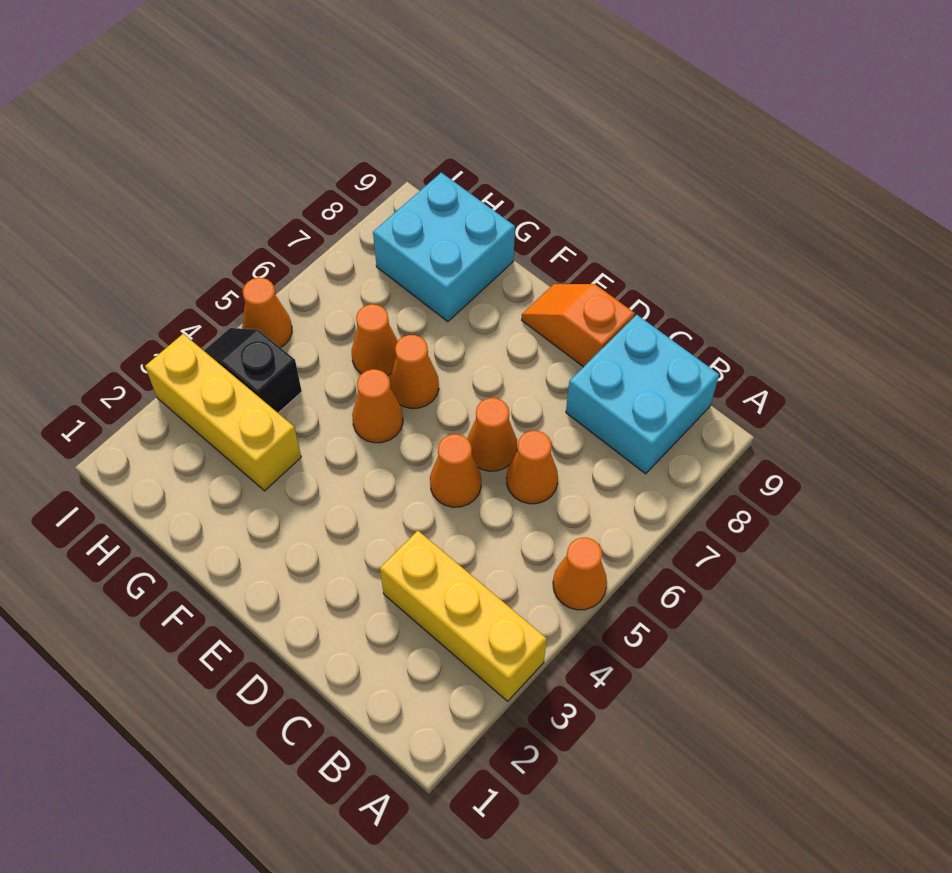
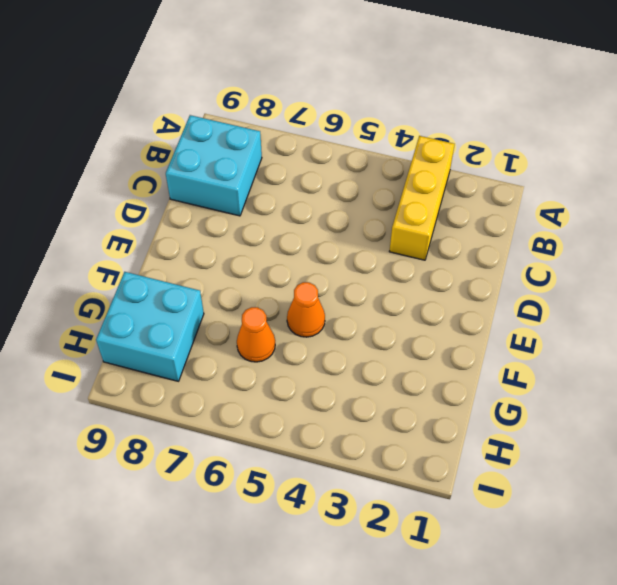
none -> orange 1x1 cone [553,538,607,610]
none -> orange 1x1 cone [506,431,558,504]
none -> orange 1x1 cone [430,434,481,507]

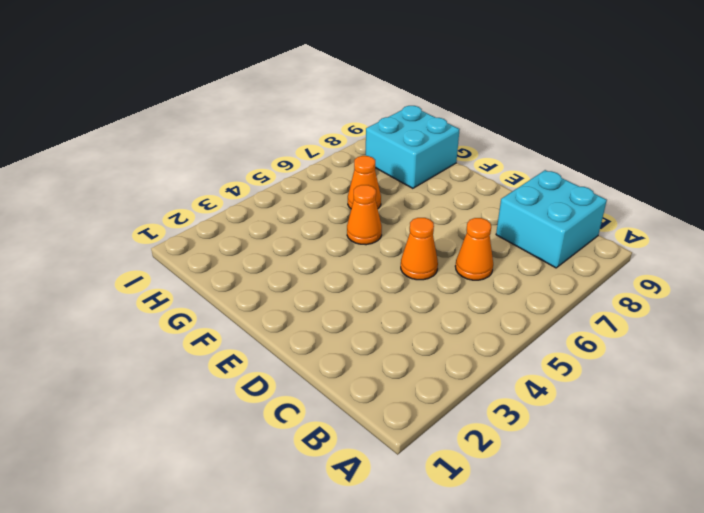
none -> yellow 1x3 brick [380,531,547,701]
none -> orange 1x1 cone [553,538,607,610]
none -> orange 1x1 cone [467,398,517,471]

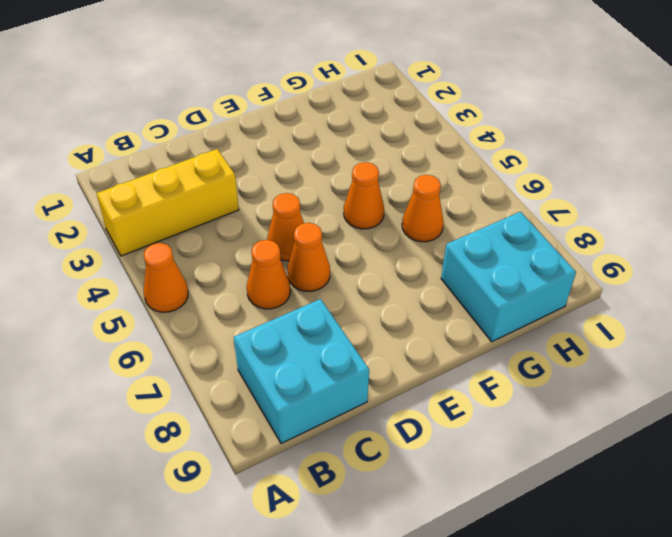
none -> orange 1x2 slope [522,284,635,367]
none -> orange 1x1 cone [389,335,439,408]
none -> yellow 1x3 brick [145,334,301,491]

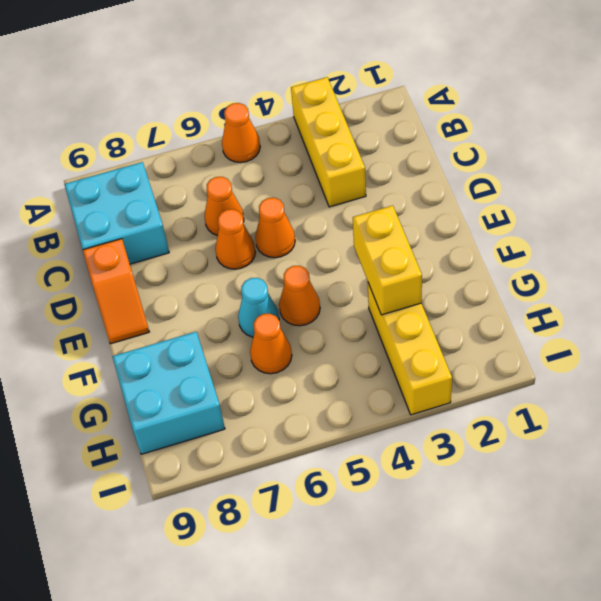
yellow 1x2 brick [353,206,422,315] -> none
cyan 1x1 cone [238,278,279,337] -> orange 1x1 cone [389,335,439,408]
none -> black 1x2 slope [204,328,302,413]
none -> orange 1x1 cone [242,278,292,348]

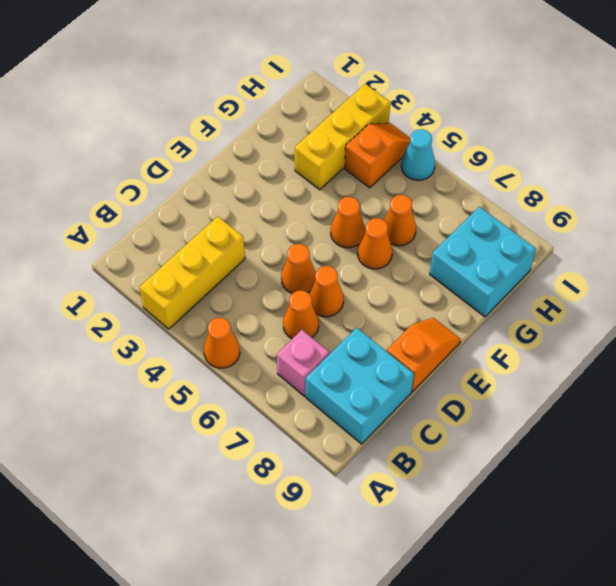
pink 1x1 brick [277,330,329,396] -> none
orange 1x2 slope [345,123,410,188] -> black 1x2 slope [204,328,302,413]
cyan 1x1 cone [401,129,435,180] -> orange 1x1 cone [242,278,292,348]

